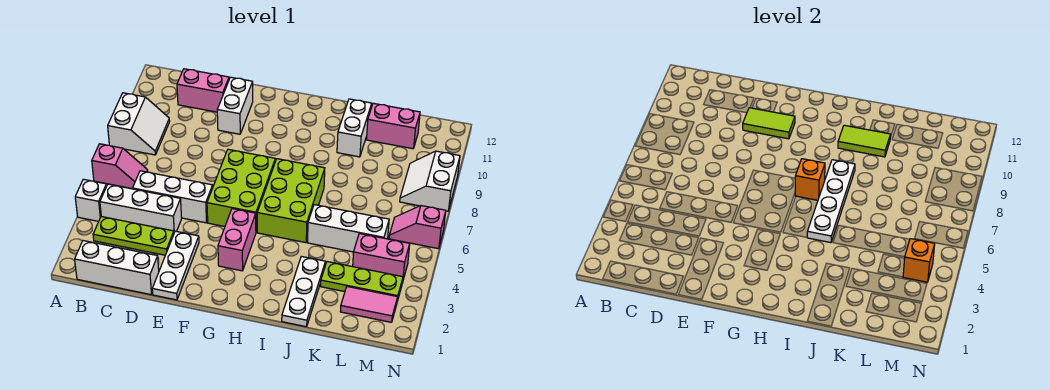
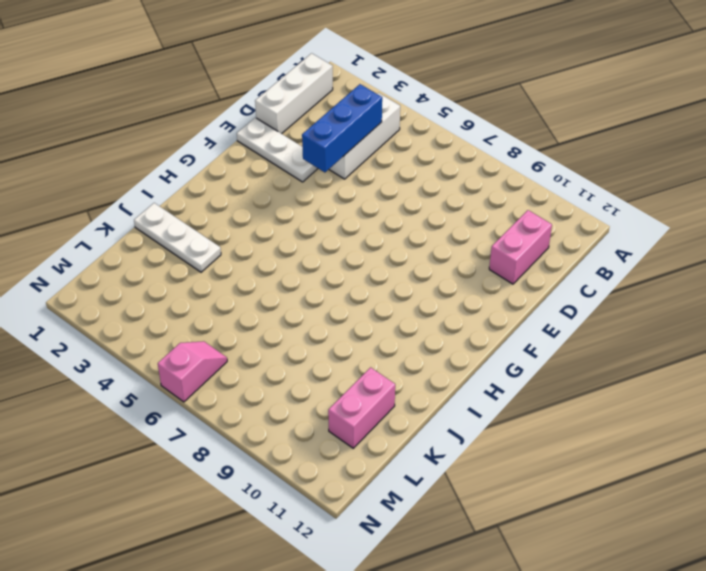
blue 1x3 brick [302,84,382,172] -> none
none -> white 1x1 brick [75,179,107,221]
none -> pink 1x2 slope [92,144,148,189]
none -> white 2x2 slope [108,93,170,155]

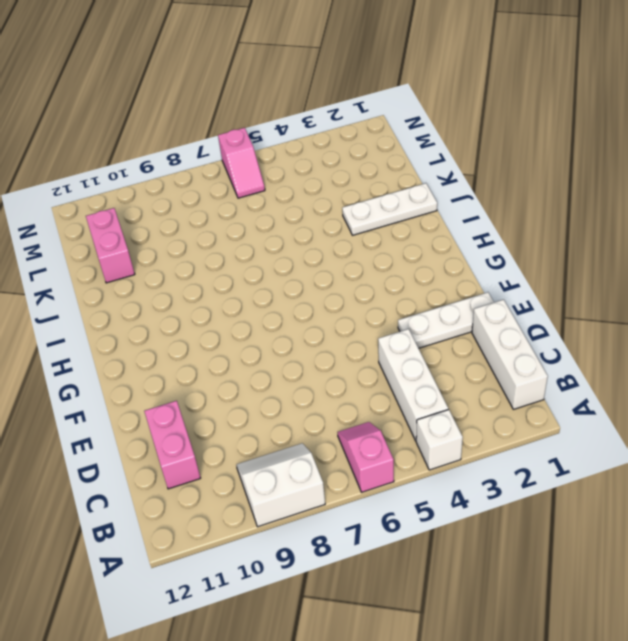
none -> lime 1x3 plate [93,217,174,255]
none -> white 1x3 brick [133,171,213,223]
none -> white 1x2 brick [217,77,253,134]

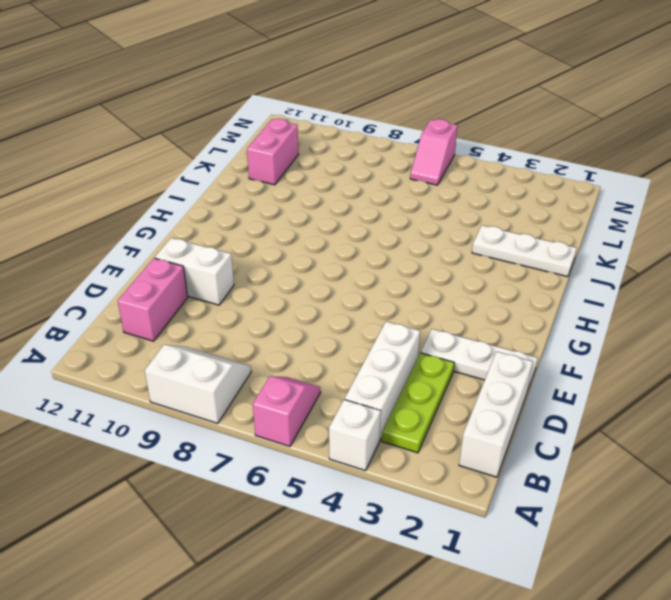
none -> white 1x3 brick [133,171,213,223]
none -> lime 2x3 brick [207,149,275,232]
none -> pink 1x2 brick [218,209,256,271]

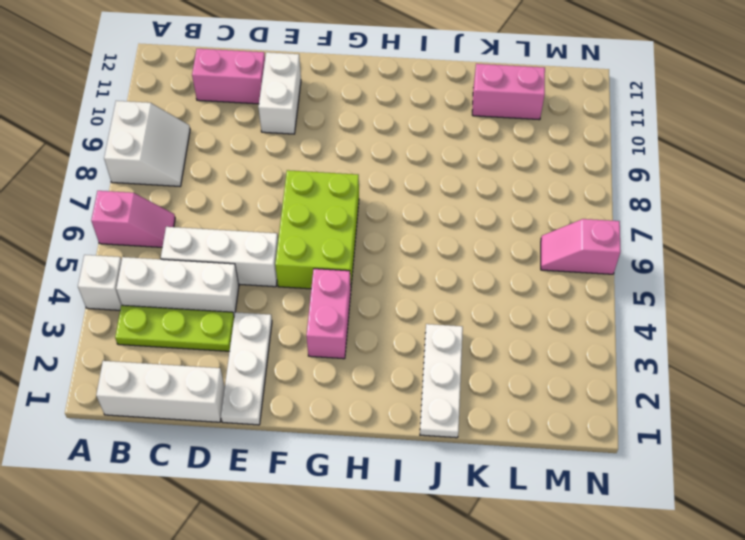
none -> lime 2x3 brick [257,159,325,243]
none -> white 1x3 brick [308,205,389,252]
none -> white 1x2 brick [337,99,372,157]

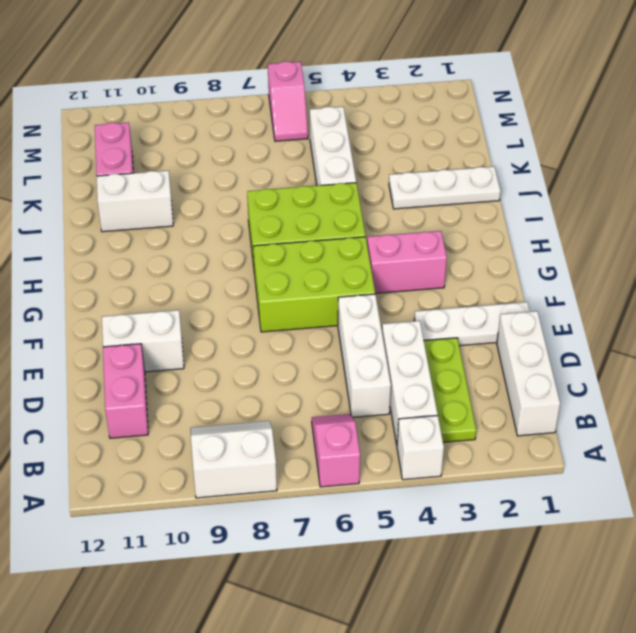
none -> lime 1x3 plate [321,262,403,301]
none -> pink 1x2 tile [340,287,398,322]
none -> pink 1x2 brick [353,233,410,280]

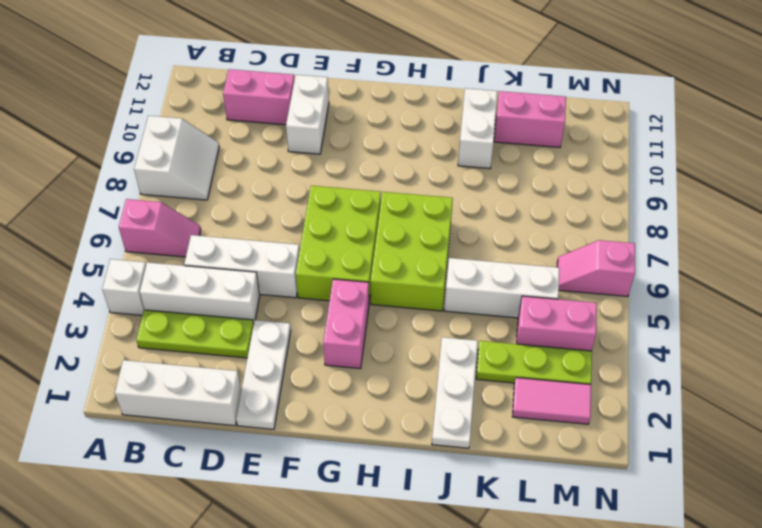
none -> white 2x2 slope [400,151,460,211]
none -> lime 1x2 tile [743,108,795,139]
none -> orange 1x1 brick [795,159,825,200]

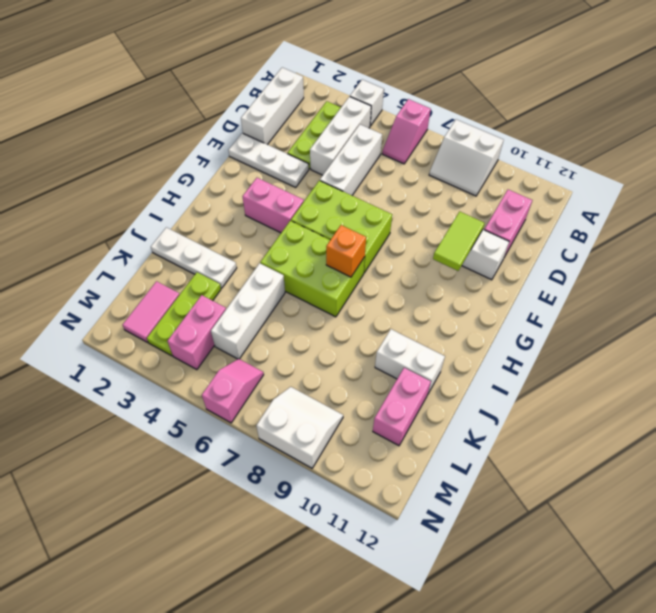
none -> white 1x4 plate [807,160,855,243]
none -> lime 1x2 tile [838,125,890,157]
none -> orange 1x1 brick [903,239,935,282]

